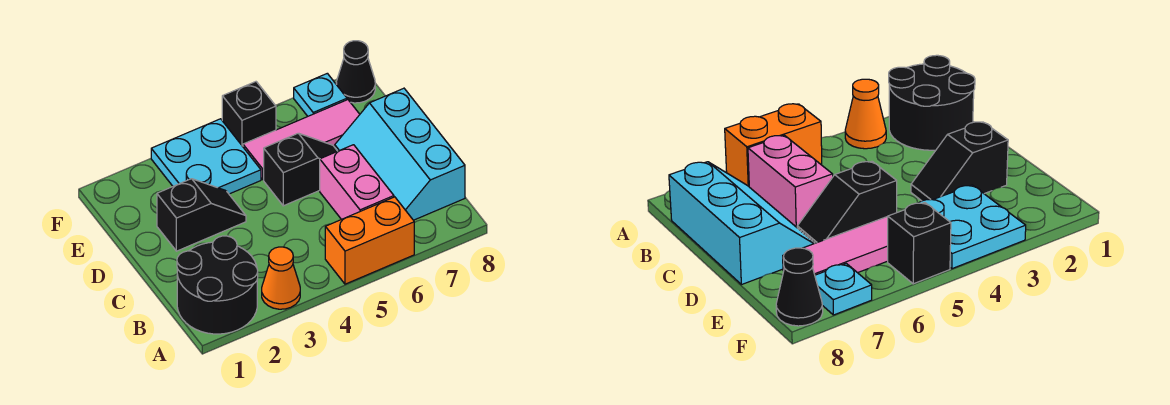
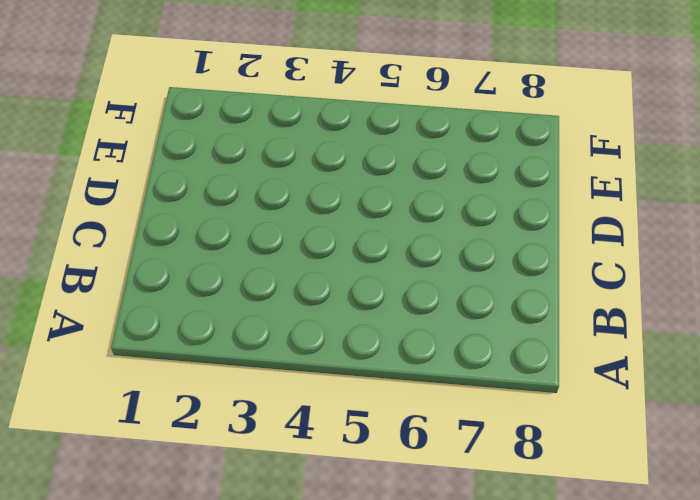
none -> black 2x2 round brick [177,236,258,334]
none -> orange 1x1 cone [262,247,300,309]
none -> orange 1x2 brick [325,197,414,284]

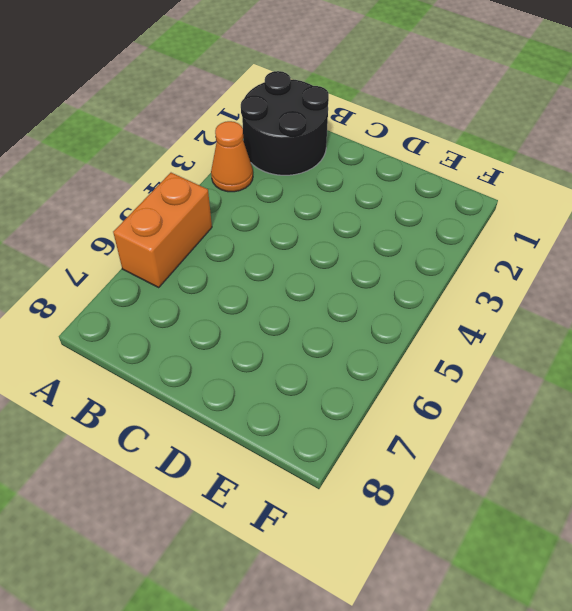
none -> pink 1x2 brick [320,145,394,220]
none -> cyan 2x3 slope [335,88,465,220]
none -> black 1x2 slope [157,179,246,251]

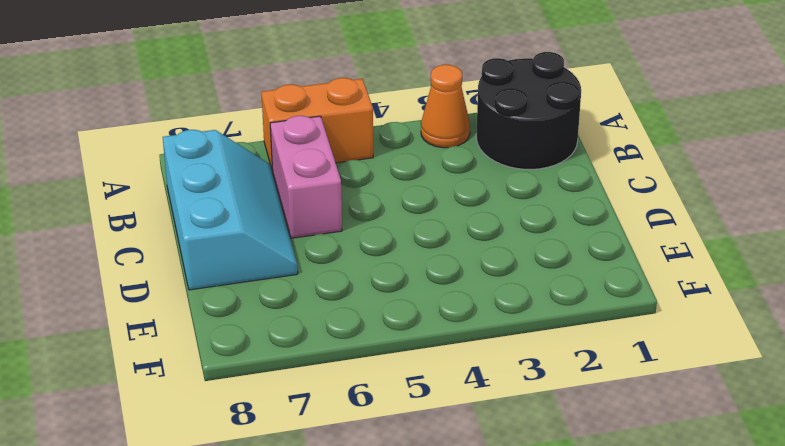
none -> black 1x2 slope [157,179,246,251]
none -> black 1x2 slope [264,133,337,206]
none -> cyan 2x2 plate [151,119,261,194]

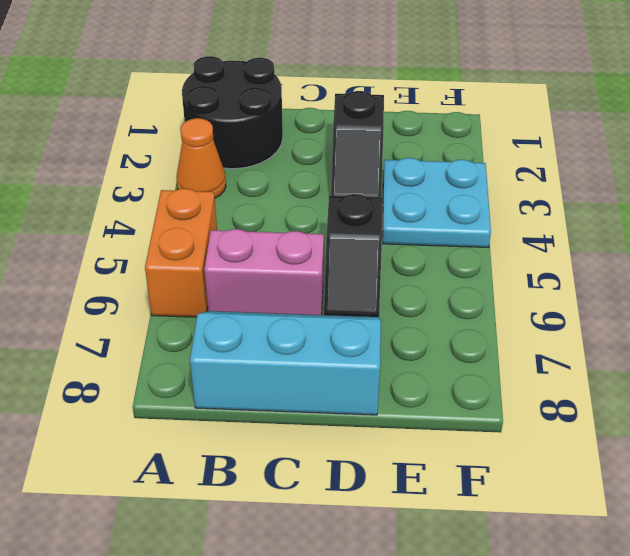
none -> pink 1x3 tile [243,100,360,179]
none -> black 1x1 brick [222,82,276,146]
none -> cyan 1x1 plate [294,73,347,116]

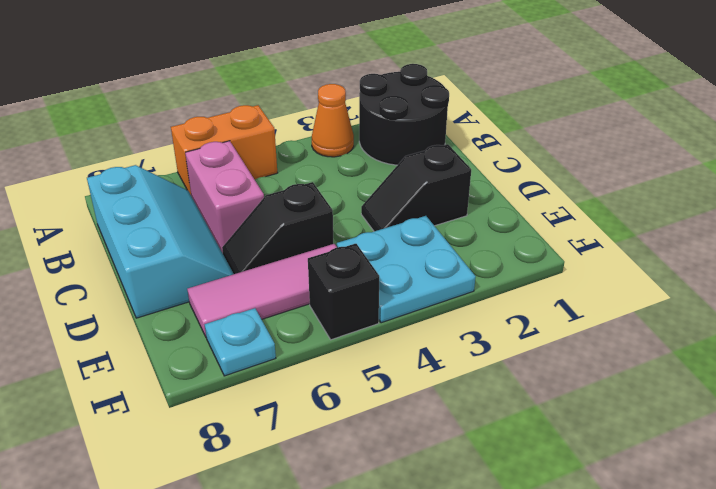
none -> black 1x1 cone [336,41,375,103]

